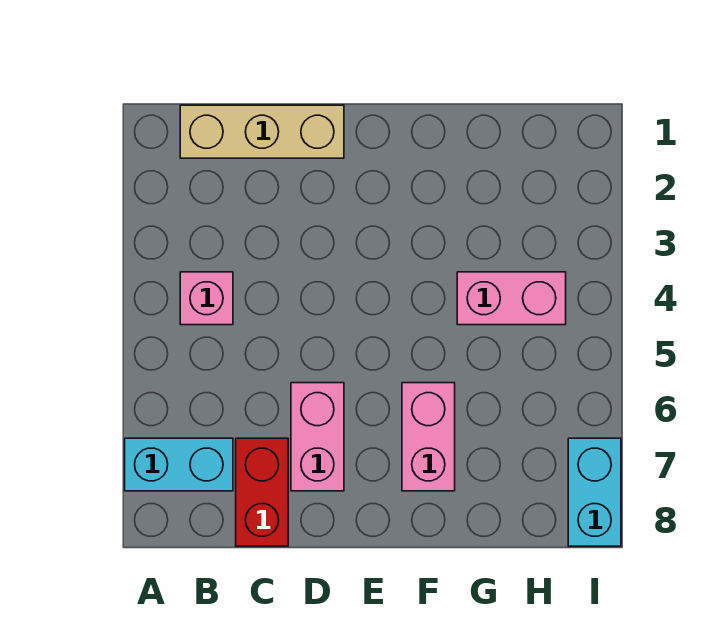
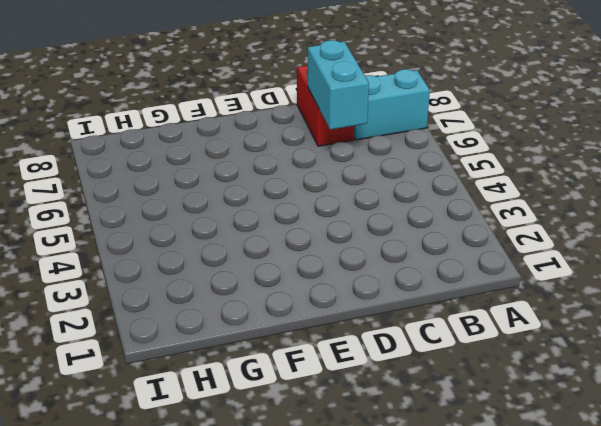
cyan 1x2 brick [308,40,369,130] -> cyan 1x2 brick moved to [568,438,621,546]
none -> tan 1x3 brick [180,105,344,158]
none -> pink 1x1 brick [180,272,233,325]

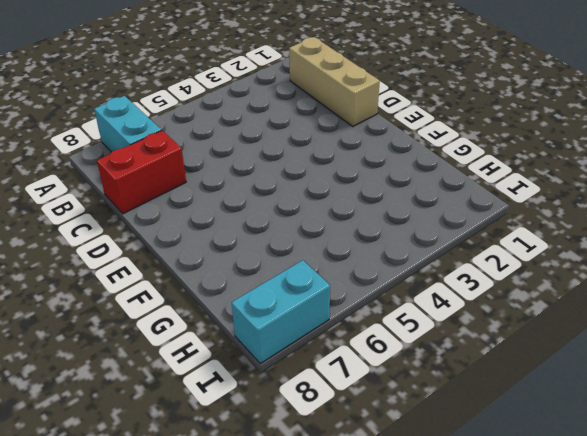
none -> pink 1x1 brick [180,272,233,325]
none -> pink 1x2 brick [291,383,344,491]

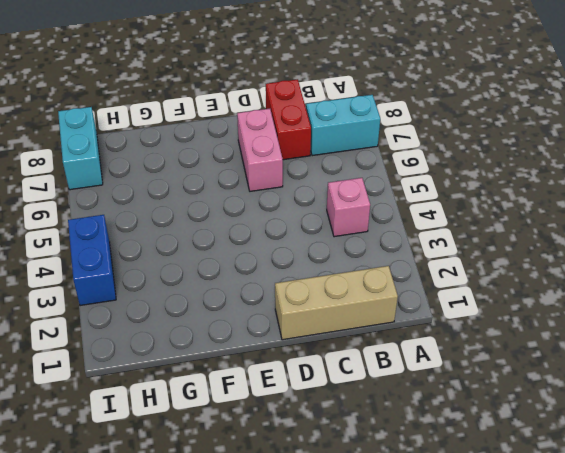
blue 1x2 brick [68,215,116,306] -> none
none -> pink 1x2 brick [402,383,455,491]
none -> pink 1x2 brick [457,272,566,325]

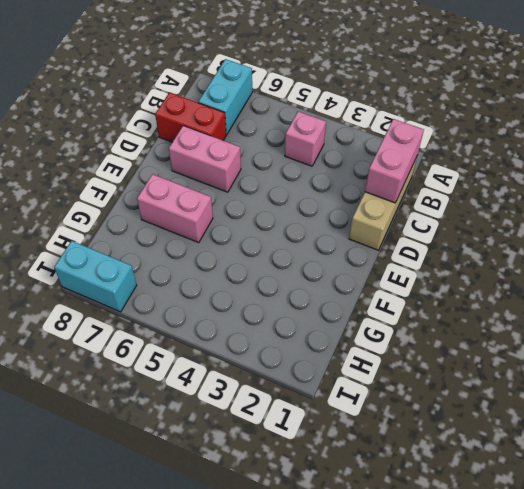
pink 1x2 brick [365,119,424,203] -> pink 1x2 brick moved to [457,272,566,325]

